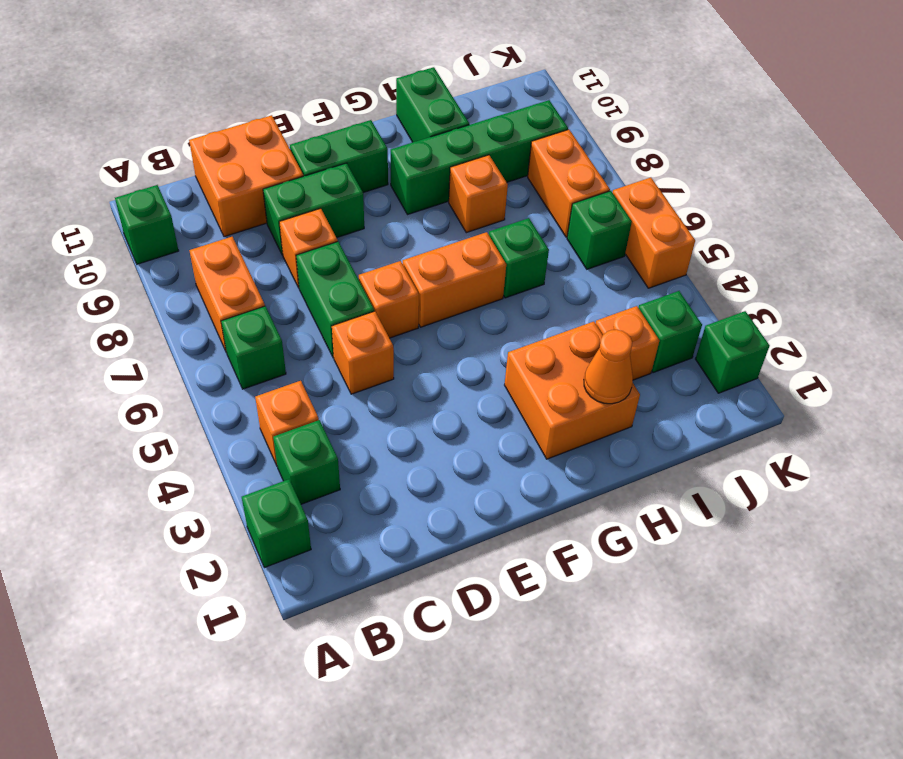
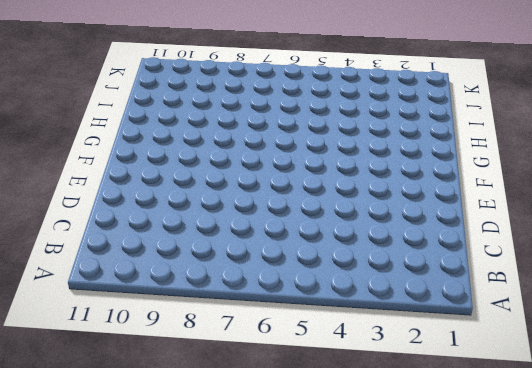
none -> green 1x1 brick [242,479,311,568]
none -> green 1x1 brick [115,185,179,264]
none -> green 1x1 brick [273,420,340,504]

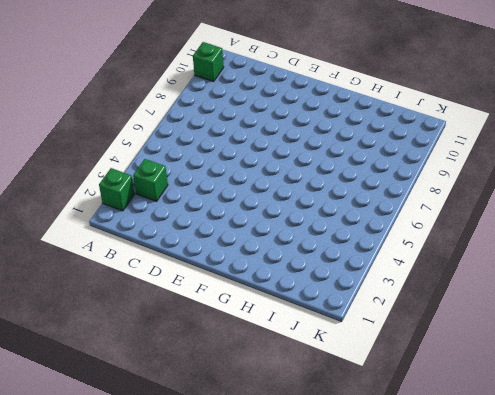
none -> orange 1x1 brick [255,381,319,465]
none -> green 1x1 brick [221,306,286,389]
none -> orange 1x2 brick [189,237,265,352]

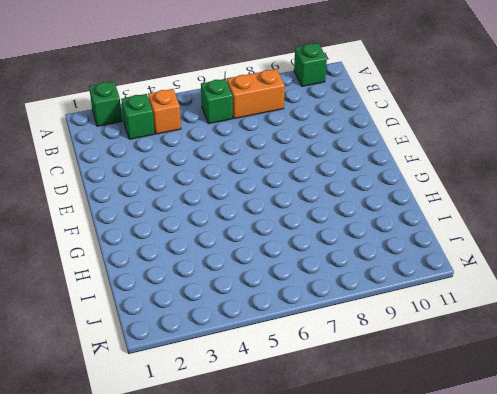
none -> orange 2x2 brick [189,115,303,237]
none -> orange 1x1 brick [332,311,394,394]
none -> green 1x2 brick [296,242,374,358]

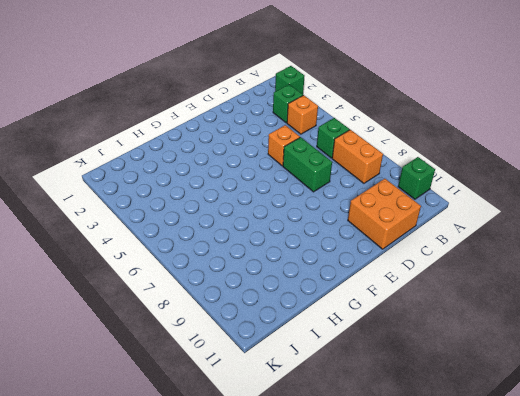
none -> orange 1x1 brick [279,208,338,288]
none -> green 1x2 brick [263,163,364,255]
none -> orange 1x1 brick [359,261,419,338]

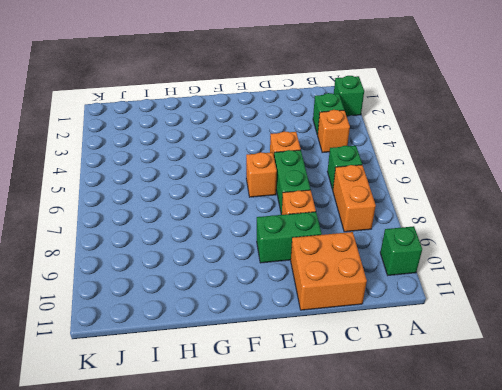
none -> green 1x2 brick [290,120,388,193]
none -> orange 1x2 brick [403,232,506,327]
none -> orange 2x2 brick [505,322,640,459]

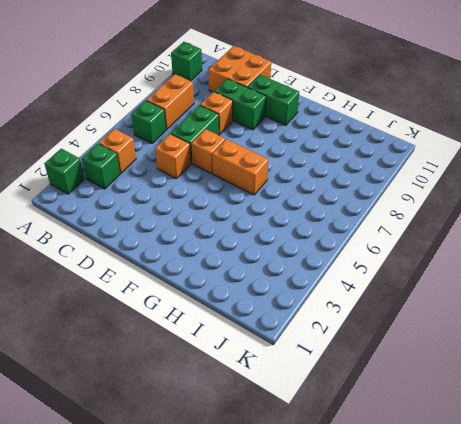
none -> orange 2x2 brick [505,322,640,459]
none -> green 1x4 brick [391,100,568,215]
none -> green 1x1 brick [489,218,549,298]

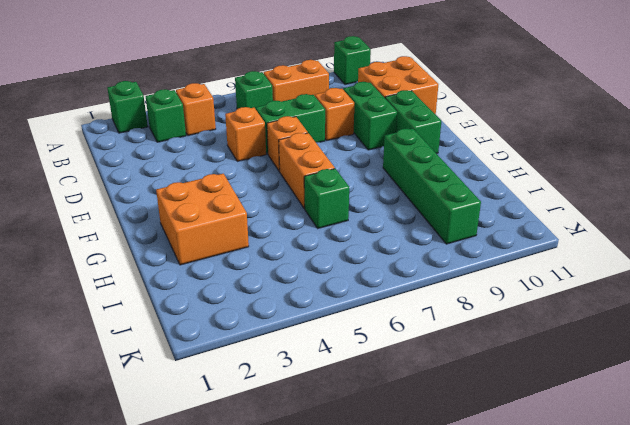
none -> orange 1x1 brick [449,155,508,233]
none -> green 1x2 brick [396,67,469,142]
none -> orange 1x1 brick [596,306,659,380]

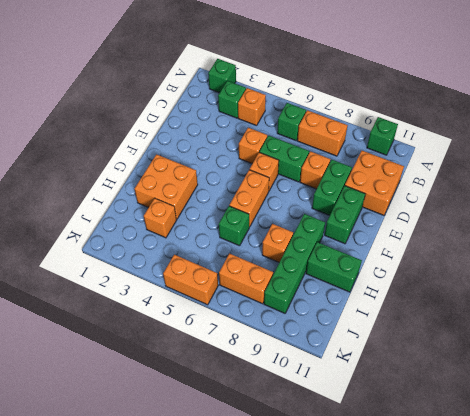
none -> green 1x1 brick [638,291,702,373]
none -> green 1x1 brick [567,191,632,269]
none -> green 1x1 brick [696,311,770,393]

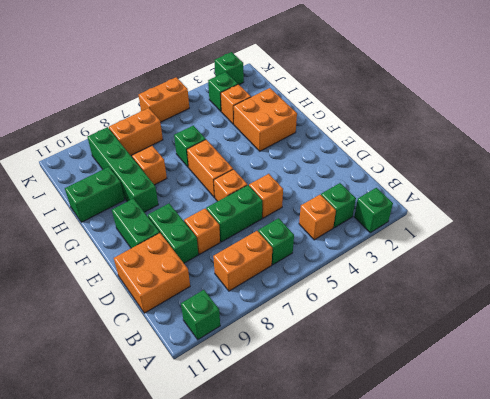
none -> green 1x1 brick [567,191,632,269]
none -> orange 1x1 cone [584,330,633,404]

